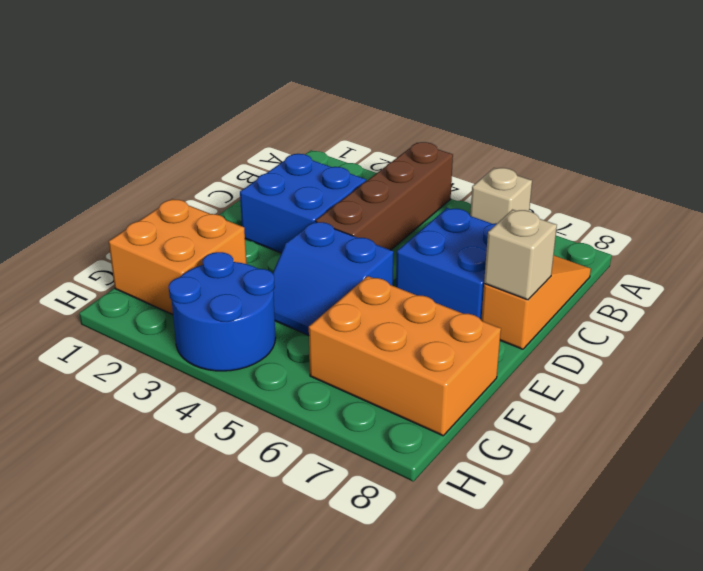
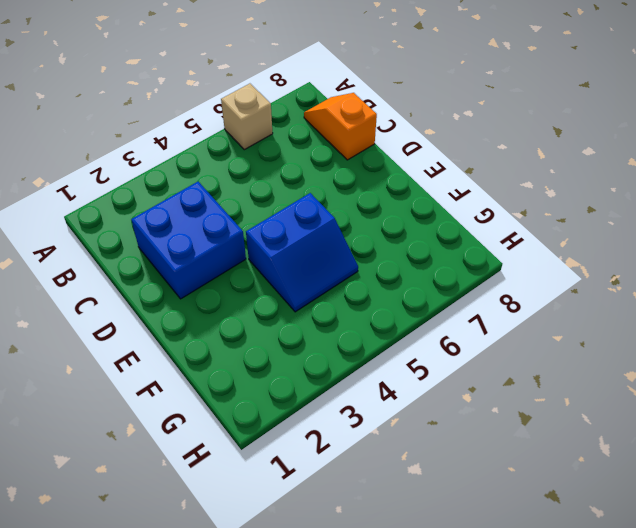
orange 1x2 slope [304,93,377,160] -> orange 1x3 slope [481,255,591,349]
none -> brown 1x4 brick [316,142,453,250]
none -> blue 2x2 brick [396,208,497,320]

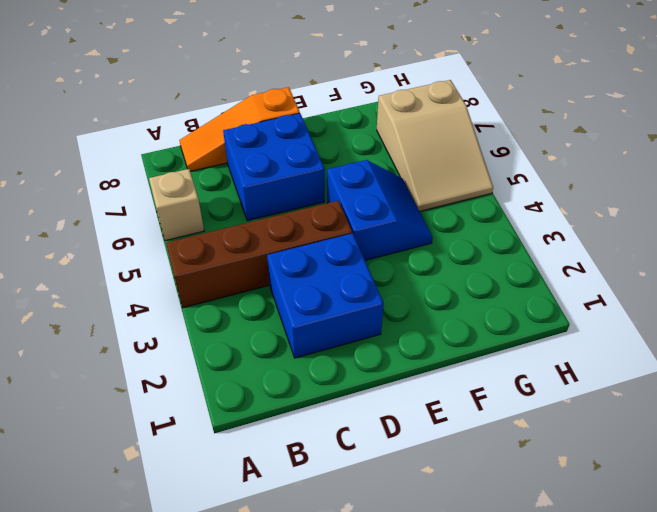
tan 2x3 slope [377,80,493,211] -> orange 2x3 brick [309,276,501,436]
none -> orange 2x2 brick [109,199,247,314]
none -> blue 2x2 round brick [169,252,276,371]

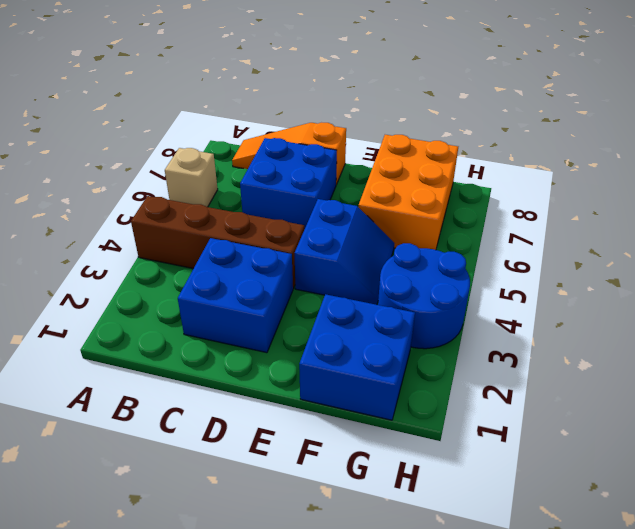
blue 2x2 brick [299,294,415,420] -> orange 2x2 brick [109,199,247,314]
none -> tan 1x1 brick [484,210,557,300]

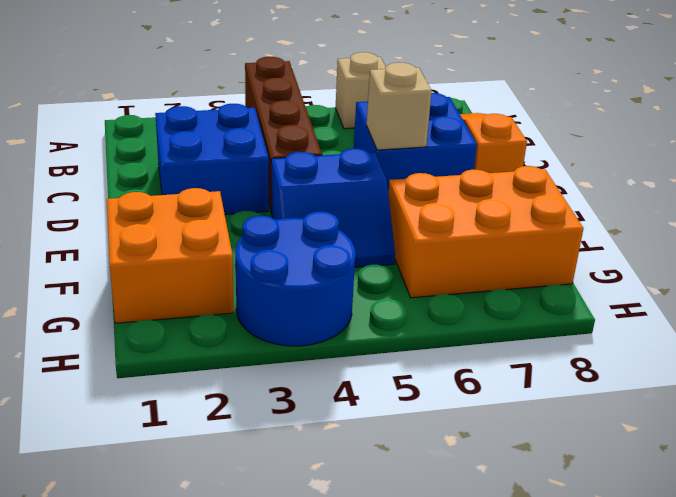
tan 1x1 brick [367,63,432,150] -> tan 1x1 brick moved to [484,210,557,300]

